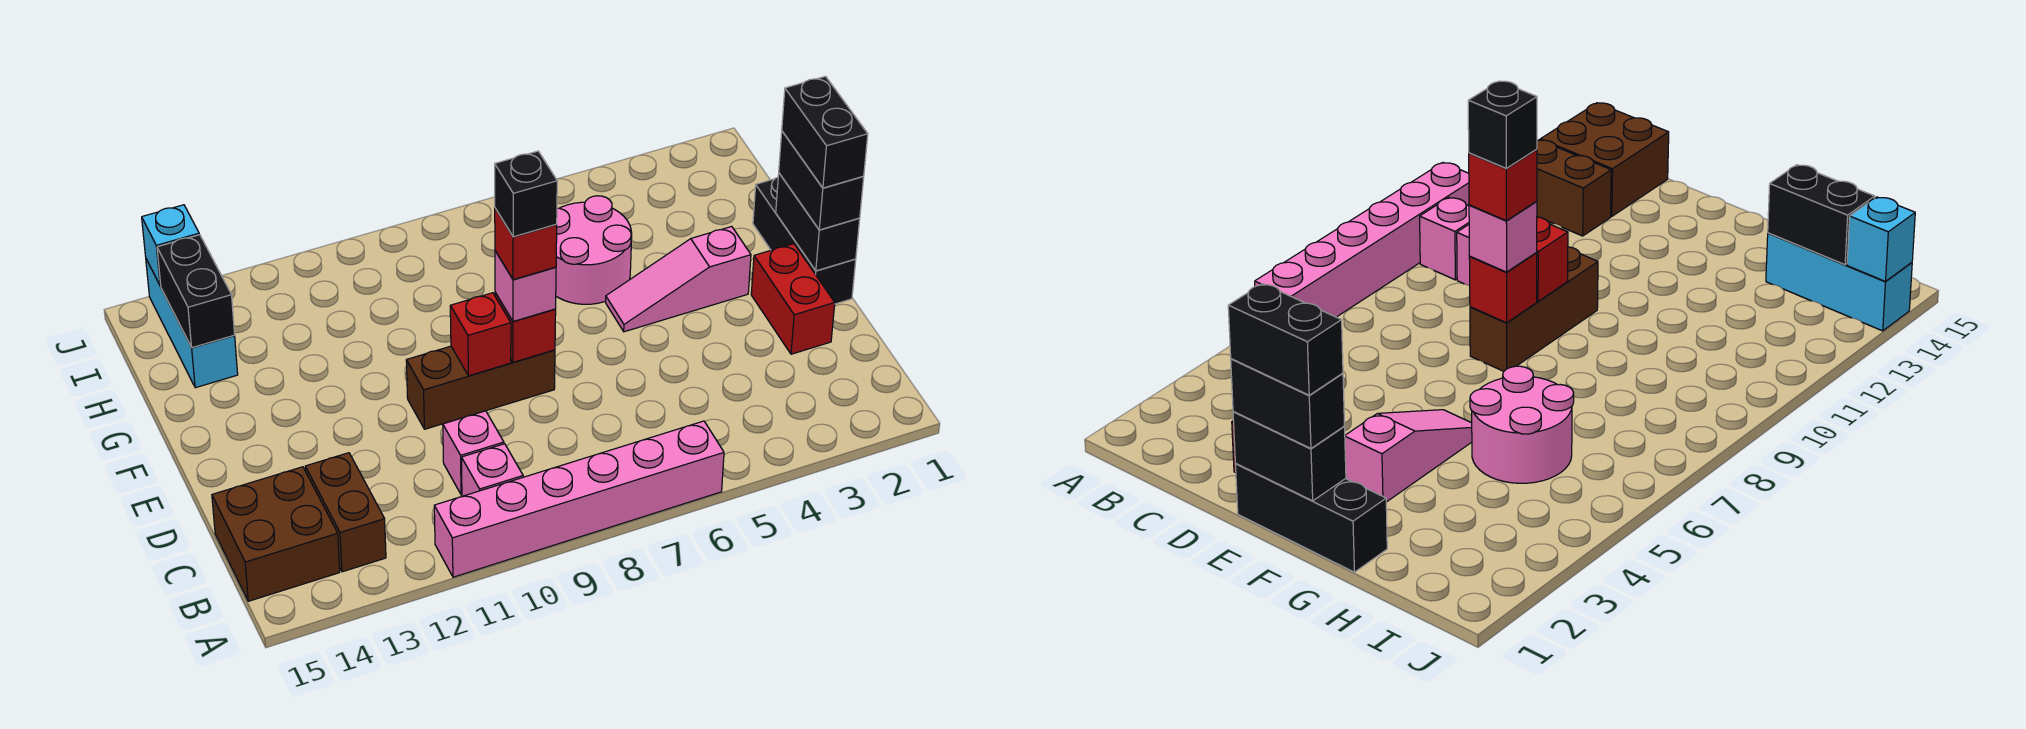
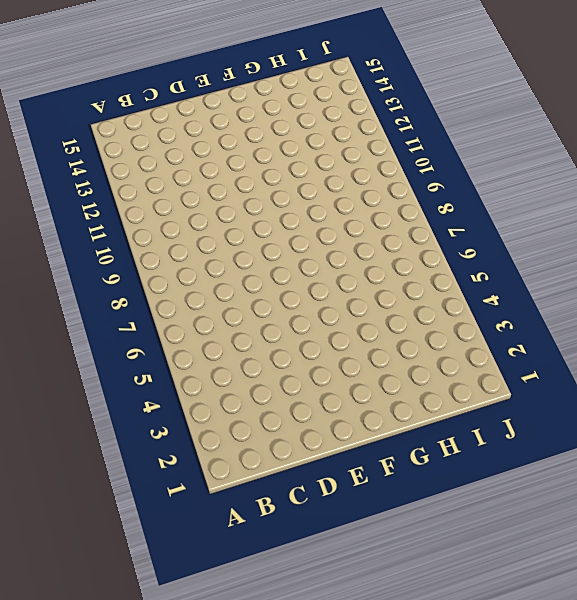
none -> pink 1x6 brick [434,421,724,577]
none -> pink 1x1 brick [461,444,523,496]
none -> brown 1x2 brick [305,453,386,572]

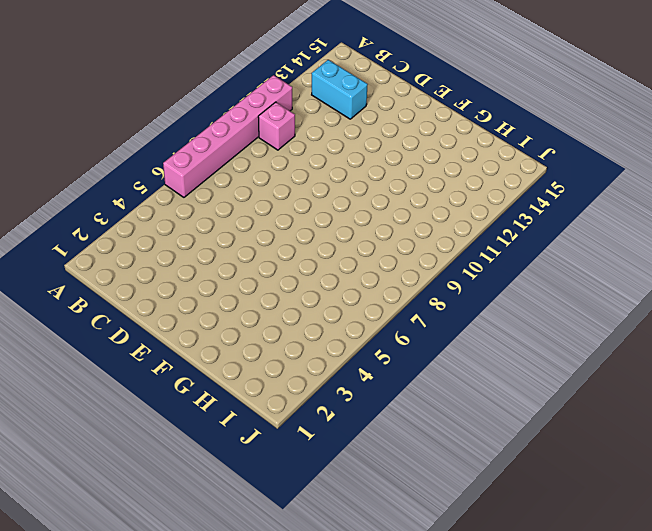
cyan 1x2 brick [312,60,368,119] -> brown 1x2 brick [305,453,386,572]
none -> brown 2x2 brick [212,467,340,601]
none -> pink 1x1 brick [443,411,504,495]
none -> red 1x2 brick [751,244,835,354]

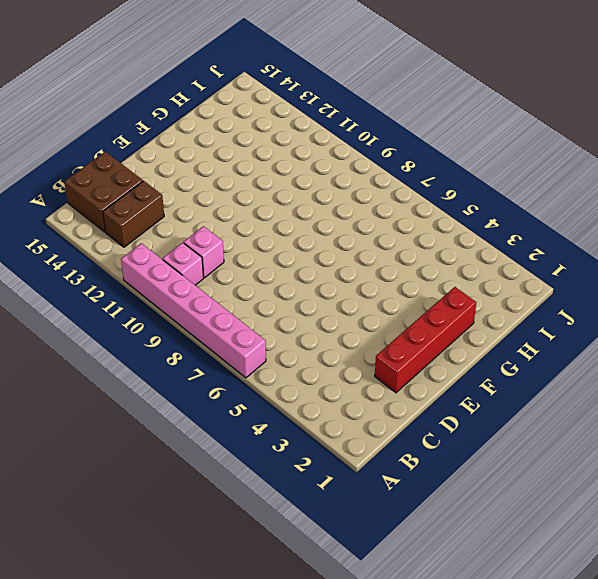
red 1x4 brick [375,287,476,393] -> red 1x2 brick [751,244,835,354]
none -> black 1x3 brick [753,177,856,304]
none -> brown 1x3 brick [406,346,555,429]
none -> pink 1x3 slope [606,227,751,332]

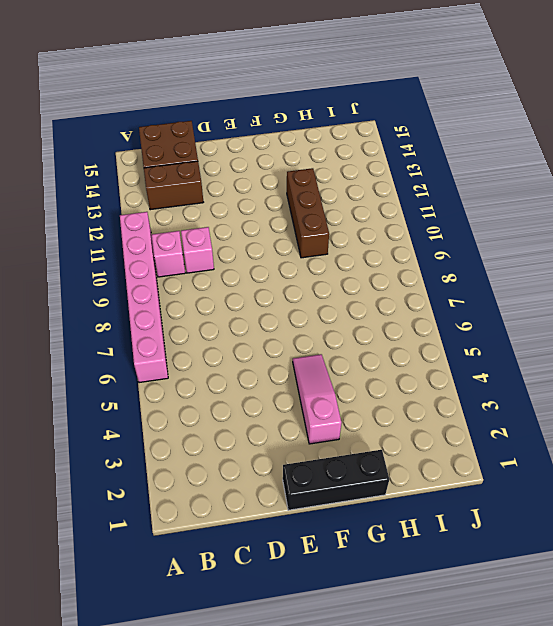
brown 1x3 brick [287,168,329,258] -> brown 1x3 brick moved to [406,346,555,429]
none -> red 1x2 brick [751,244,835,354]
none -> pink 2x2 round brick [556,196,632,304]
none -> cyan 1x3 brick [146,259,238,388]

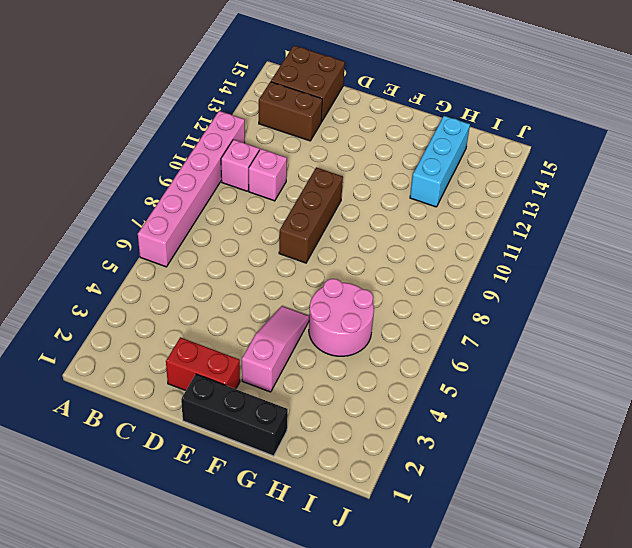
cyan 1x3 brick [410,116,470,207] -> cyan 1x3 brick turned to [146,259,238,388]
none -> black 1x2 brick [776,173,860,271]
none -> red 1x1 brick [495,293,556,362]
none -> red 1x1 brick [450,293,511,376]

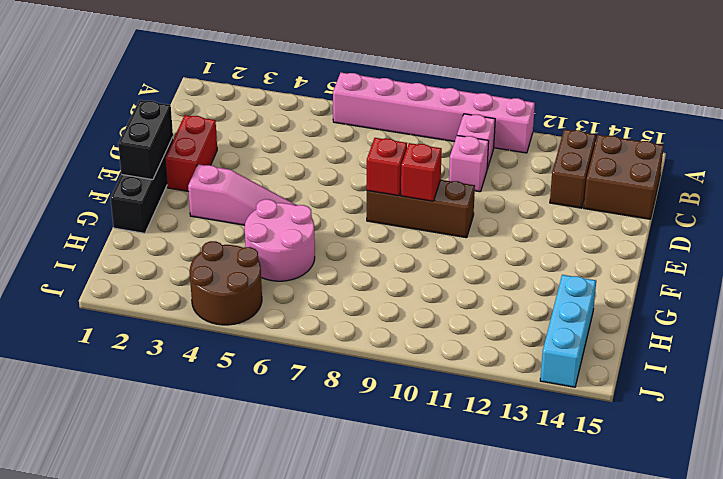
brown 2x2 round brick [190,241,262,325] -> none
none -> black 1x2 brick [157,235,235,348]
none -> cyan 1x1 brick [142,205,199,286]
none -> black 1x2 brick [779,132,864,230]

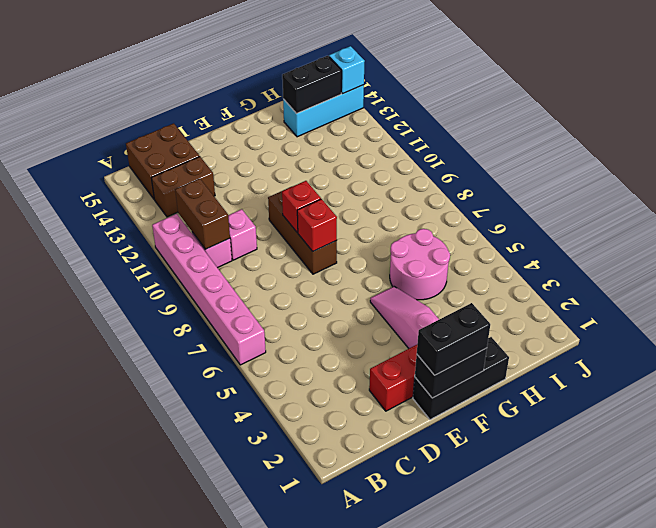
brown 1x2 brick [175,179,230,249] -> none
none -> pink 1x1 brick [495,251,556,321]
none -> black 1x2 brick [782,76,868,188]
none -> red 1x1 brick [495,208,557,280]

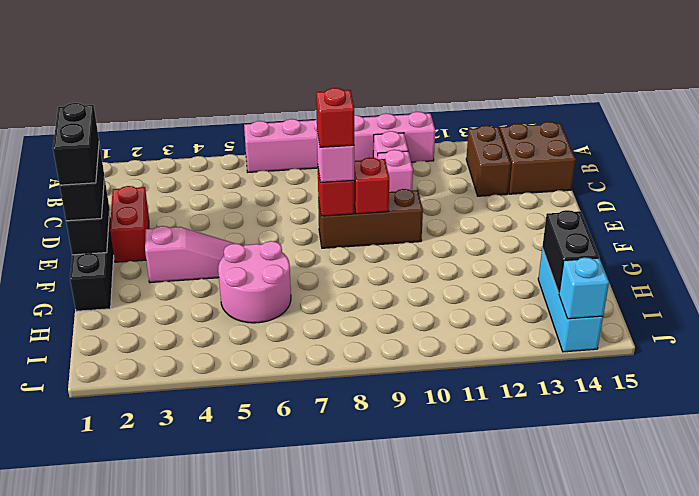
none -> black 1x1 brick [495,151,557,237]

